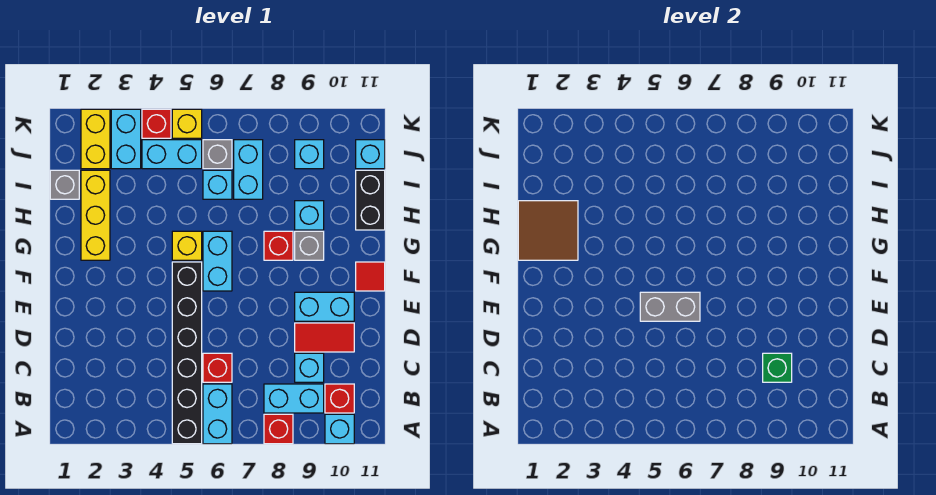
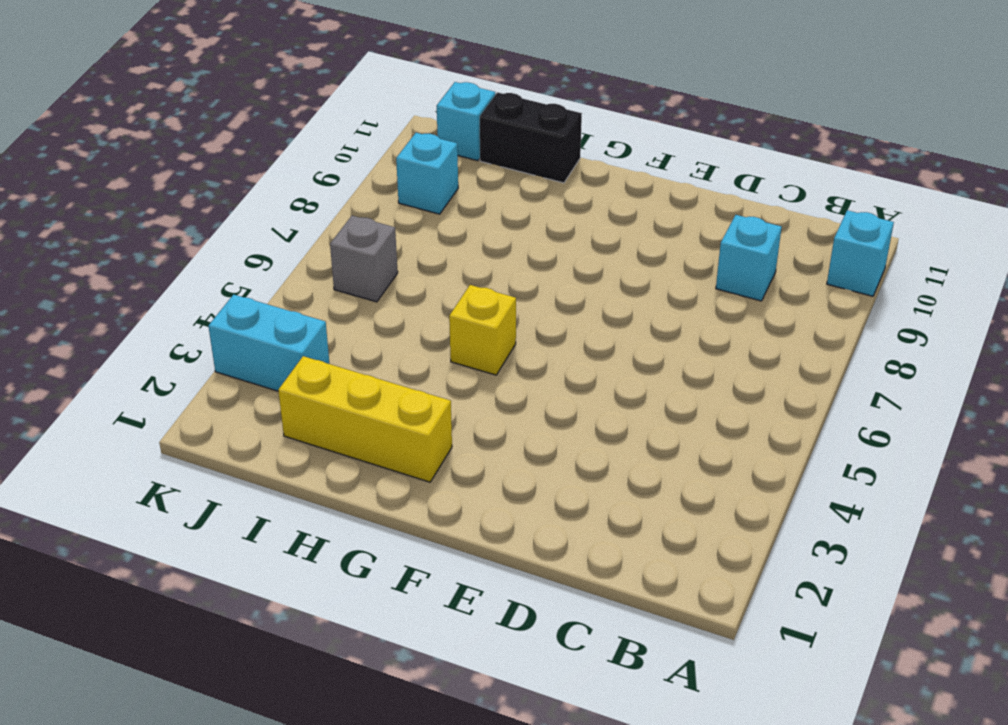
none -> black 1x6 brick [172,262,202,444]
none -> cyan 1x2 brick [203,384,232,444]
none -> red 1x1 brick [264,414,293,444]
none -> cyan 1x2 brick [264,384,324,413]

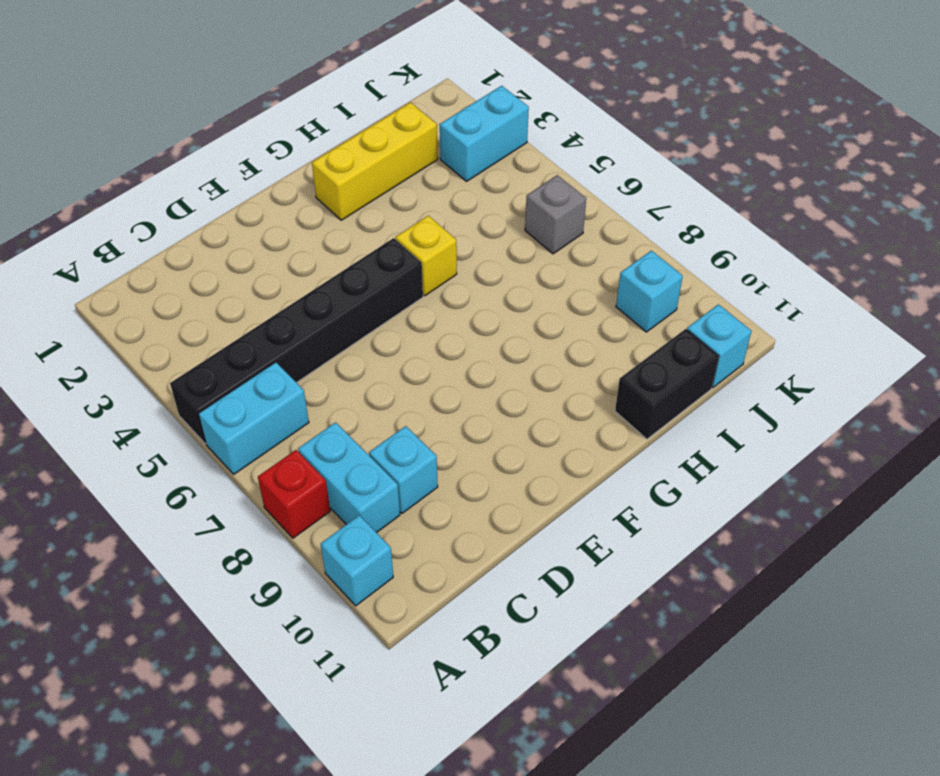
none -> red 1x1 brick [325,384,354,413]
none -> red 1x1 brick [203,353,232,382]
none -> red 1x2 tile [295,323,354,352]
none -> cyan 1x2 brick [295,292,354,321]

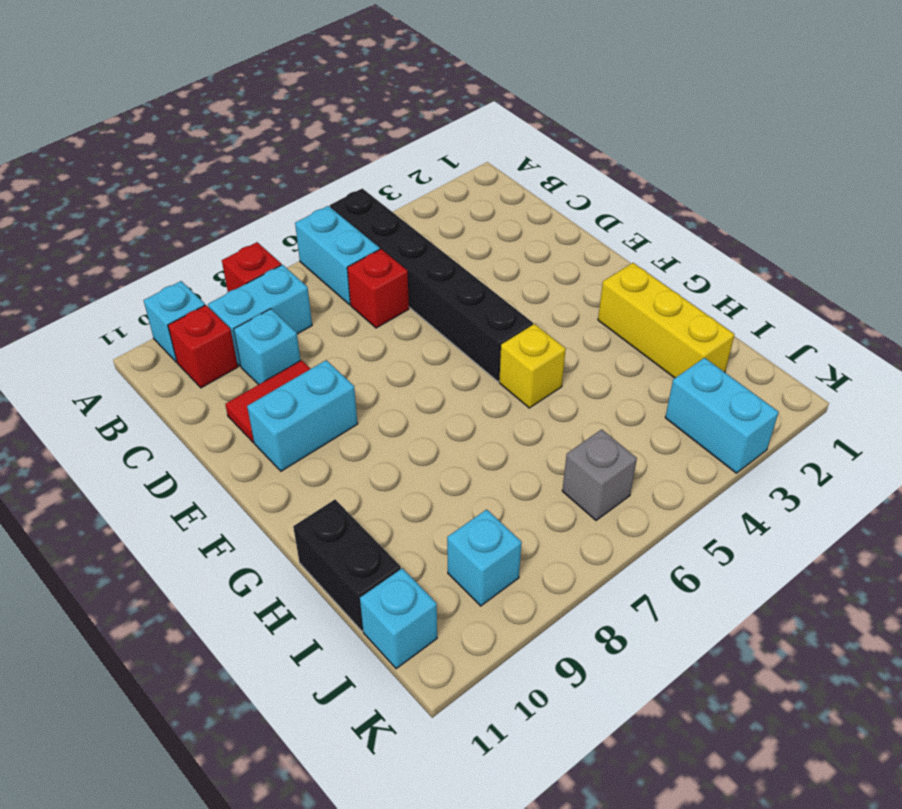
none -> cyan 1x2 brick [203,231,232,291]
none -> red 1x1 tile [356,262,385,291]
none -> red 1x1 brick [264,231,293,260]
none -> grey 1x1 brick [295,231,324,260]

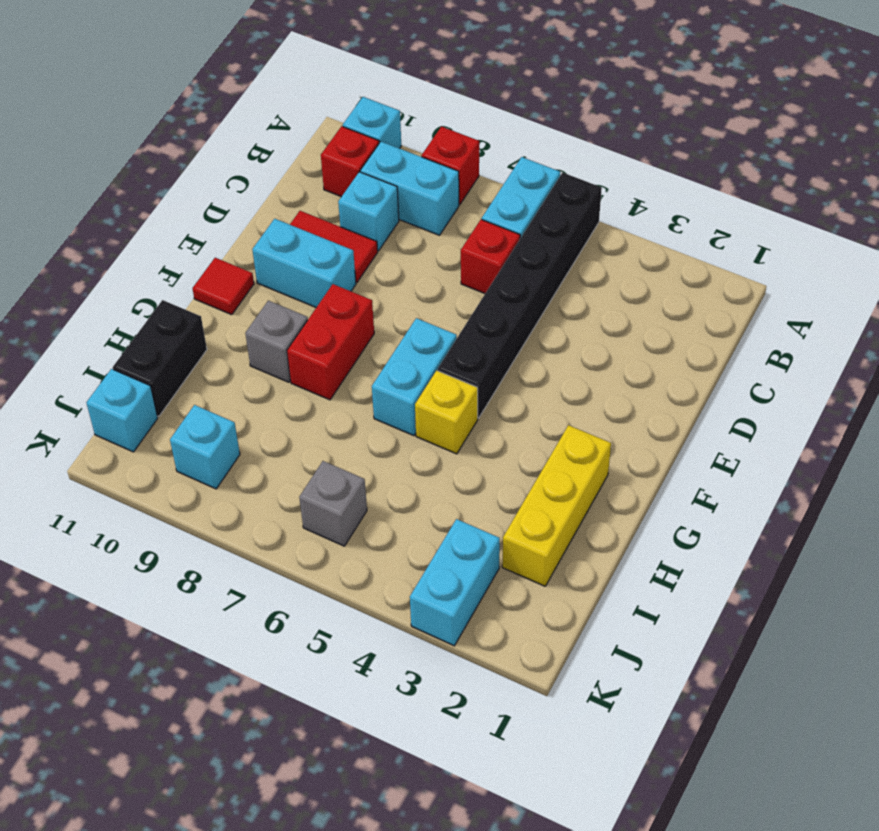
red 1x2 brick [287,284,374,400] -> red 1x1 brick [264,231,293,260]
none -> cyan 1x1 brick [295,201,324,230]
none -> grey 1x1 brick [50,170,79,199]
none -> cyan 1x1 brick [203,170,232,199]
none -> cyan 1x2 brick [234,140,263,199]

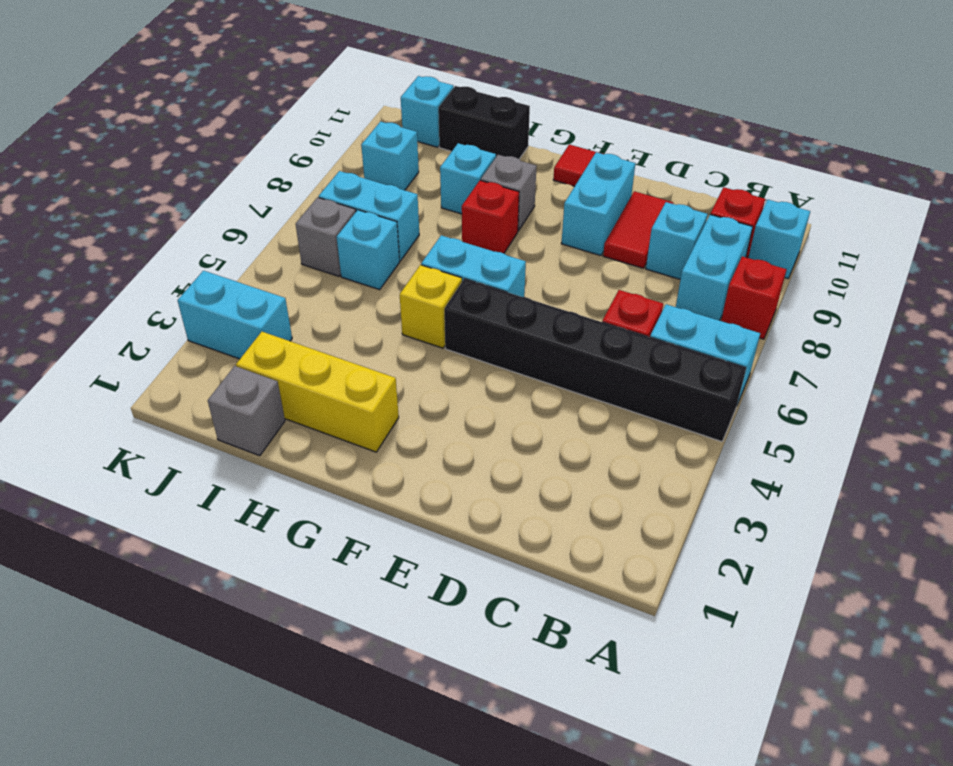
none -> yellow 1x2 brick [81,109,110,169]
none -> cyan 1x2 brick [142,140,202,169]
none -> red 1x1 brick [142,109,171,138]
none -> yellow 1x1 brick [172,109,202,138]

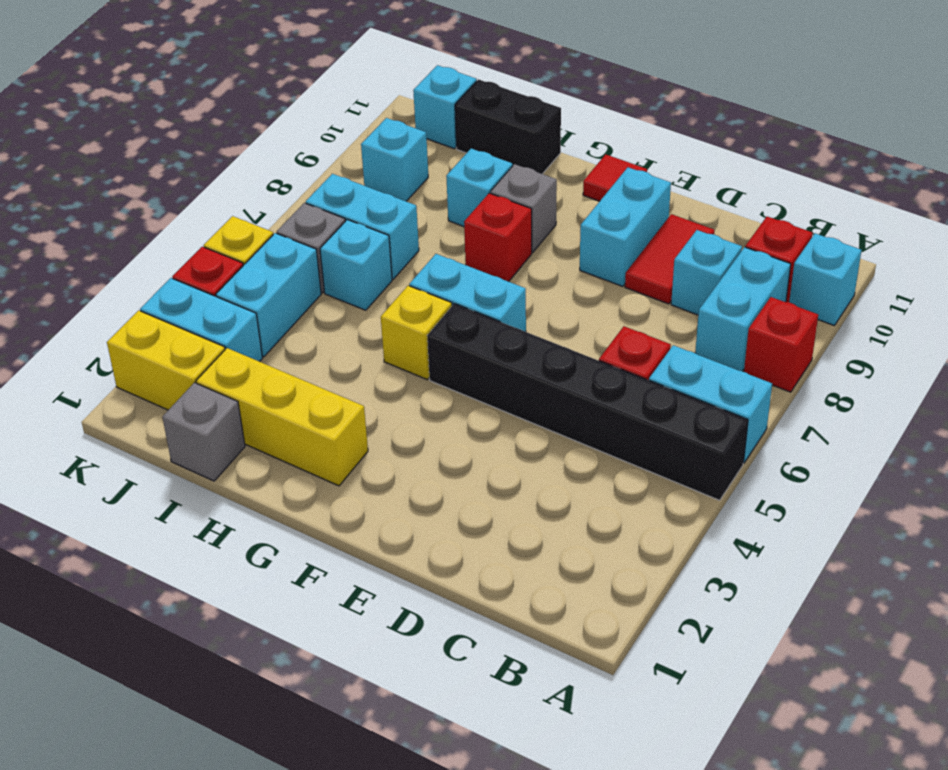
none -> green 1x1 brick [763,353,792,382]
none -> grey 1x2 brick [640,292,700,321]
none -> brown 2x2 tile [518,201,578,260]

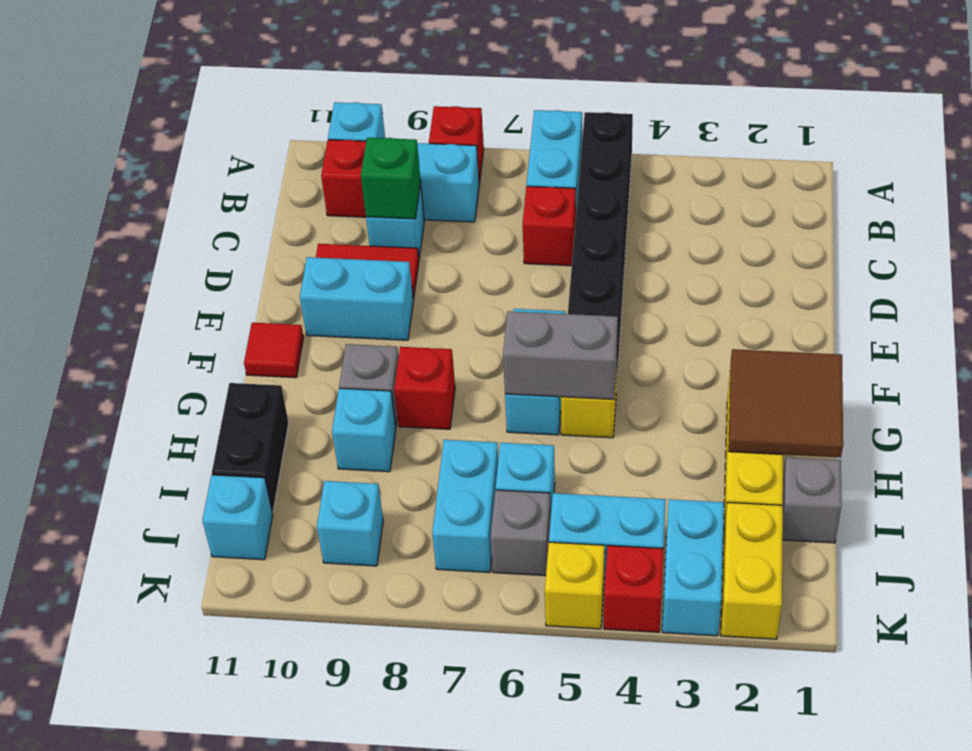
grey 1x2 brick [503,311,618,399] -> grey 1x2 brick moved to [640,292,700,321]

